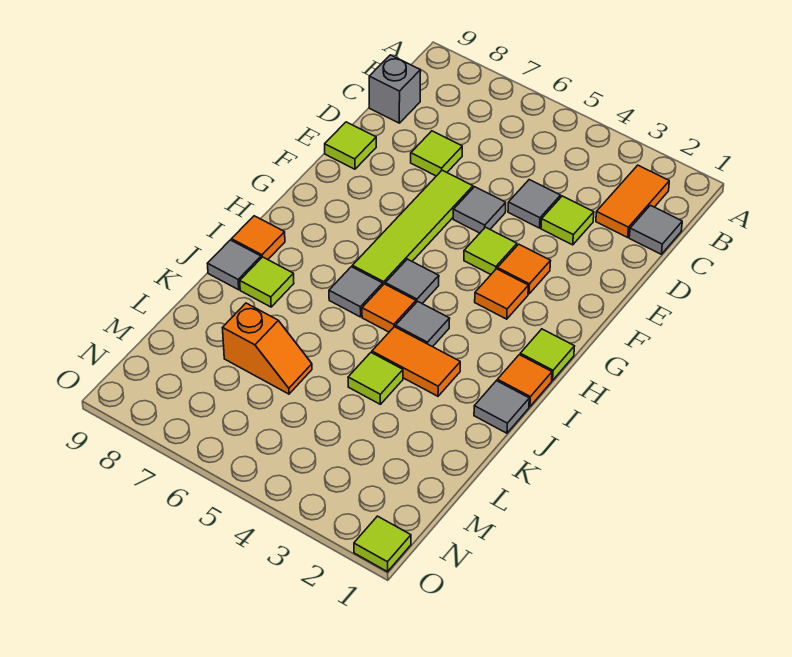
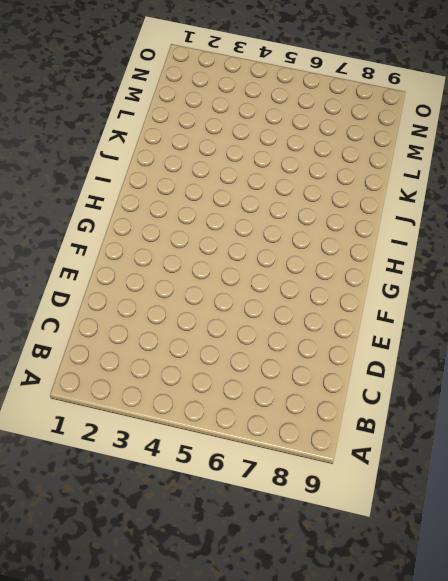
none -> orange 1x2 tile [596,165,669,237]
none -> grey 1x1 tile [629,205,682,254]
none -> grey 1x1 brick [369,55,421,123]

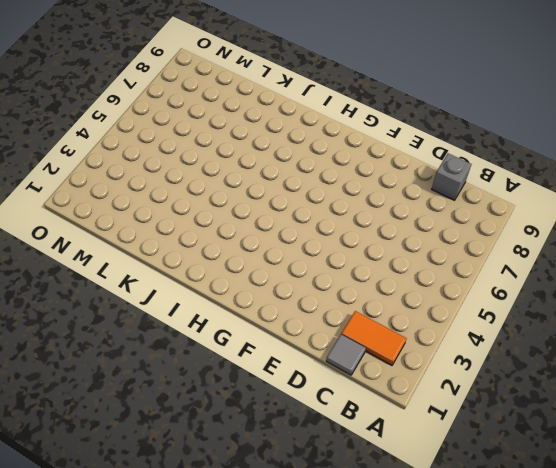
none -> lime 1x1 tile [541,196,594,245]
none -> grey 1x1 tile [508,180,561,228]
none -> lime 1x1 tile [411,131,462,176]

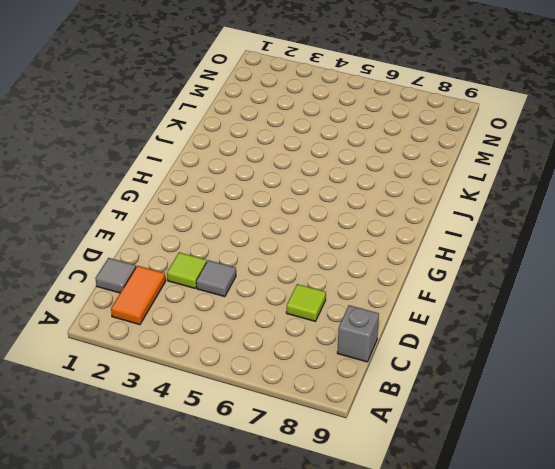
none -> grey 1x1 tile [453,187,506,233]
none -> lime 1x4 tile [352,170,473,285]
none -> lime 1x1 tile [325,122,376,169]

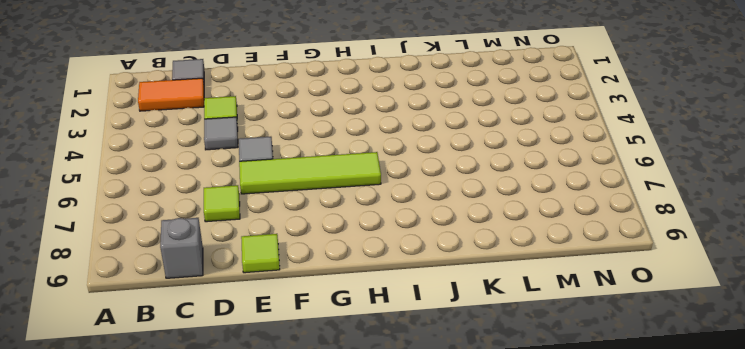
none -> orange 1x1 tile [497,244,550,294]
none -> lime 1x1 tile [464,227,517,274]
none -> orange 1x1 tile [475,269,528,319]

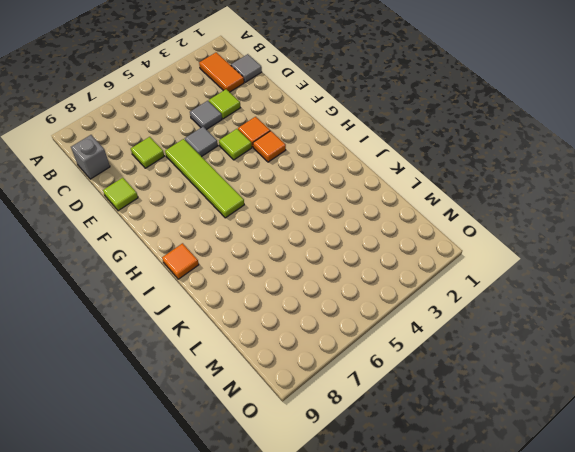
none -> lime 1x1 tile [520,329,574,380]
none -> grey 1x1 tile [385,259,439,303]
none -> orange 1x1 tile [497,355,552,407]

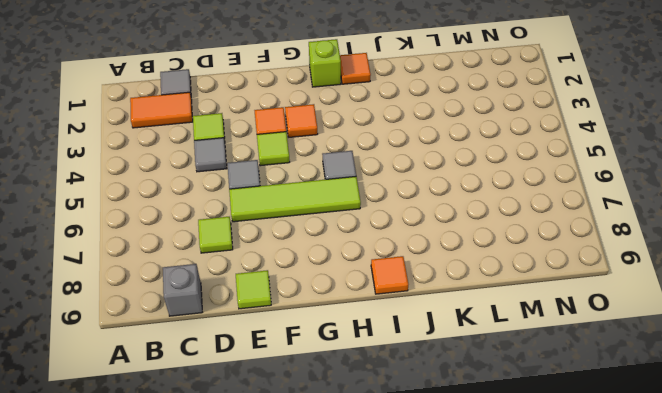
lime 1x1 brick [309,39,341,87] -> lime 1x1 tile [520,329,574,380]
none -> grey 1x1 tile [395,301,450,347]
none -> orange 1x1 tile [362,284,416,332]
none -> grey 1x1 tile [329,267,383,317]

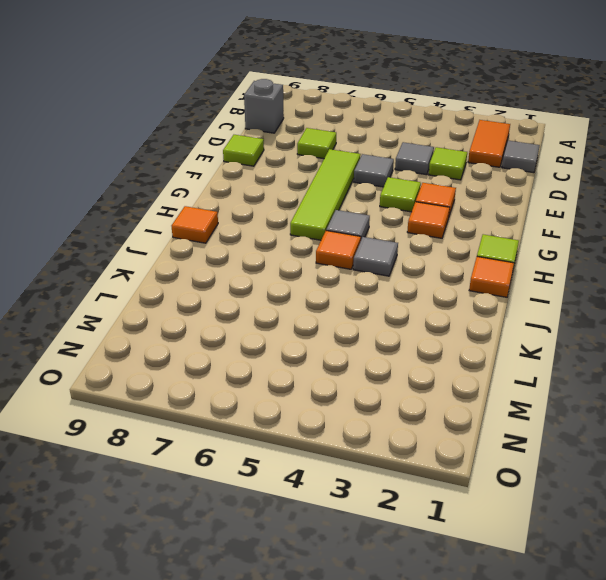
none -> grey 1x1 tile [329,267,383,317]
none -> grey 1x1 tile [474,381,529,433]
none -> orange 1x2 tile [372,327,460,396]

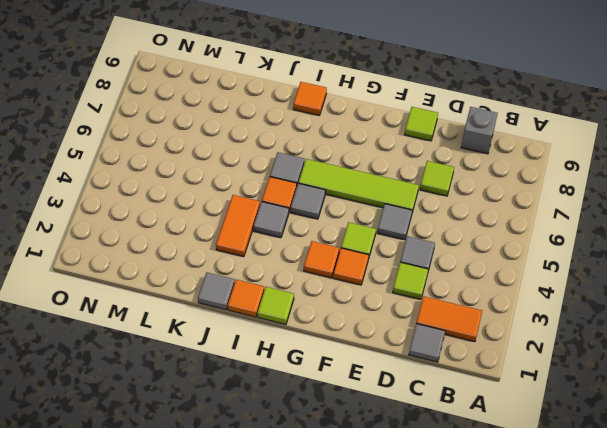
none -> lime 1x1 tile [240,257,294,307]
none -> grey 1x1 tile [207,240,261,290]
none -> lime 1x1 tile [348,353,403,404]

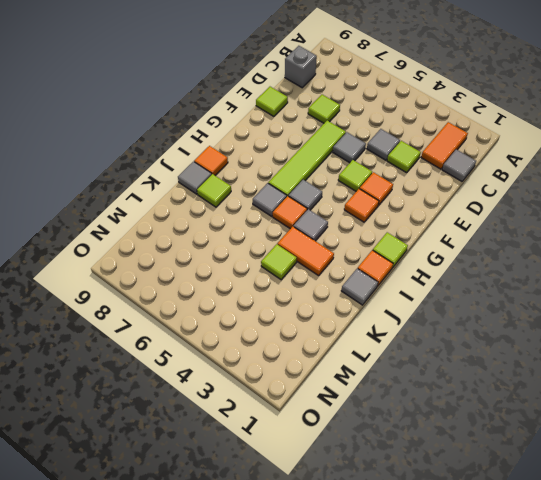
none -> orange 1x2 slope [223,303,312,394]
none -> lime 1x1 tile [354,516,411,572]

